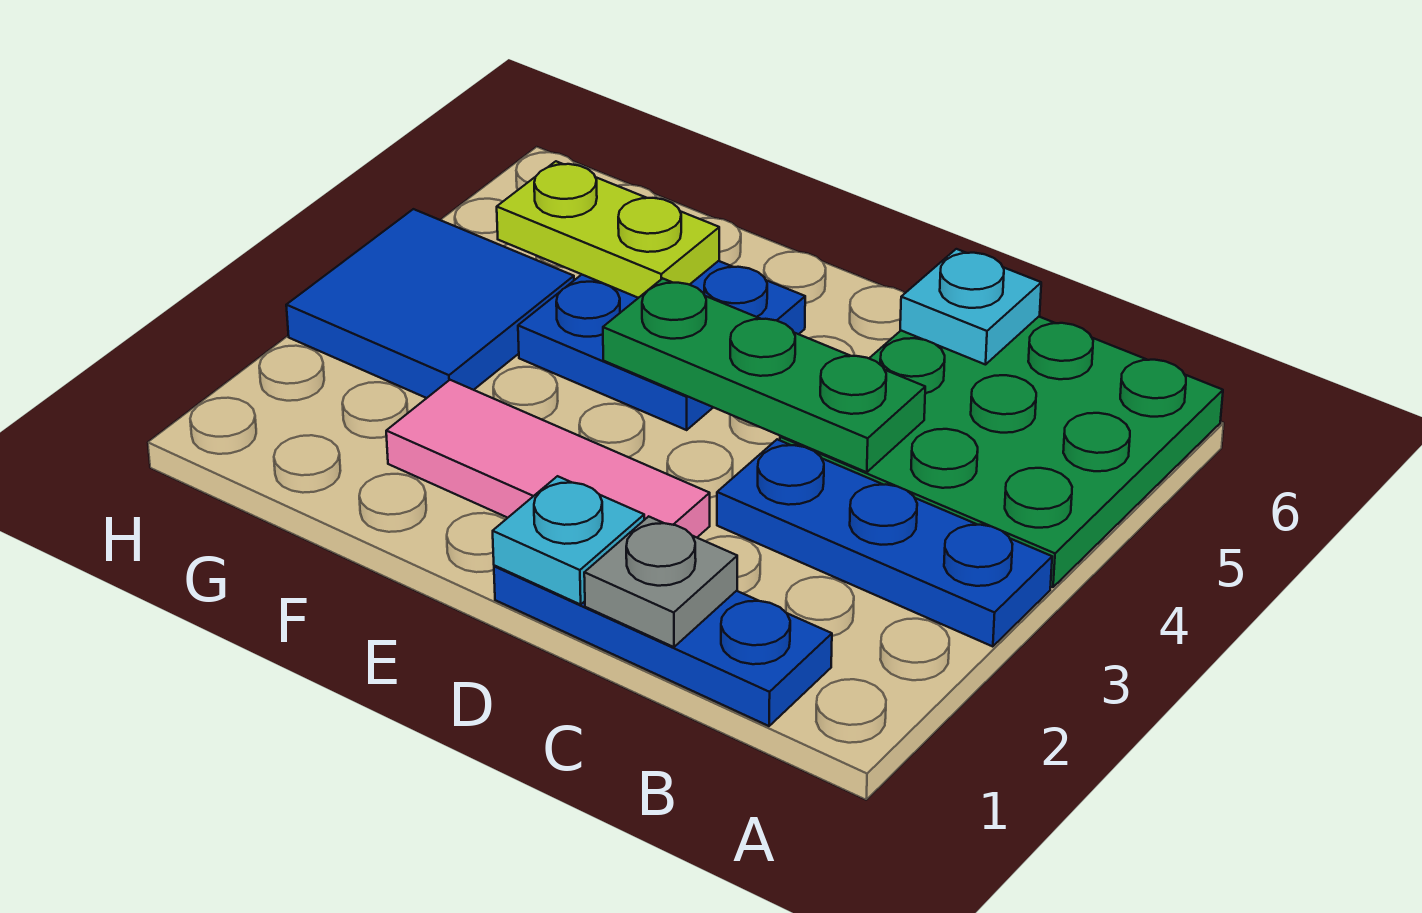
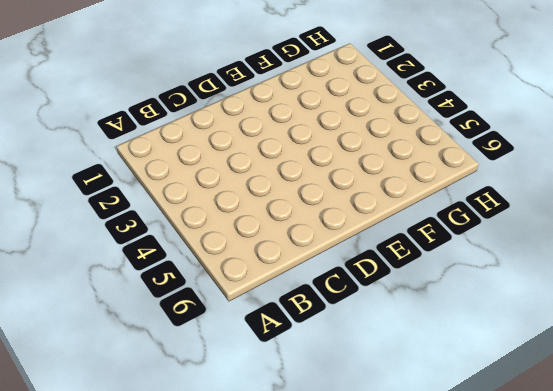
none -> blue 1x3 plate [717,439,1052,647]
none -> green 3x3 plate [780,317,1223,587]

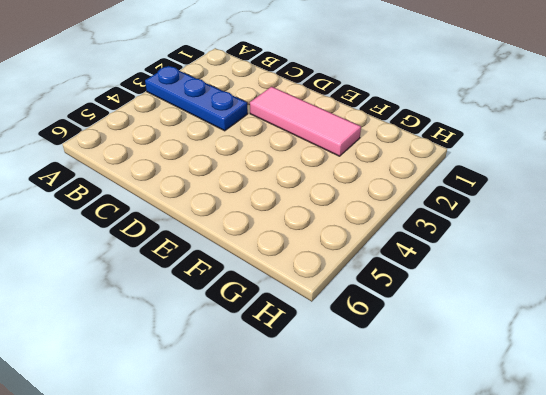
none -> green 3x3 plate [780,317,1223,587]
none -> blue 1x3 plate [494,566,832,726]

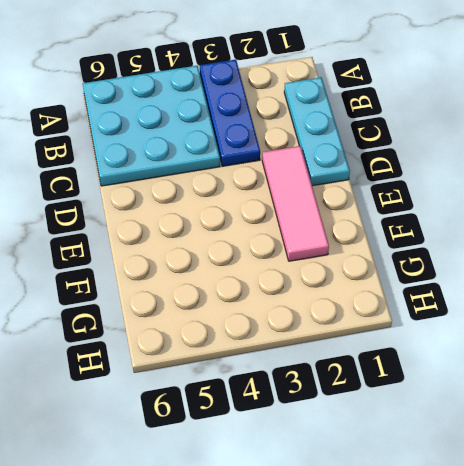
cyan 3x3 plate [83,66,220,186] -> green 3x3 plate [780,317,1223,587]
cyan 1x3 plate [284,77,350,186] -> blue 1x3 plate [494,566,832,726]
none -> blue 2x2 plate [518,261,805,430]
none -> blue 2x2 tile [286,209,574,398]

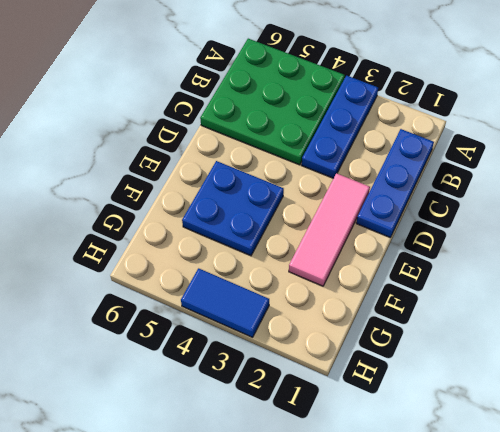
blue 1x2 tile [181,268,269,337] -> blue 2x2 tile [286,209,574,398]
none -> grey 1x1 plate [584,516,737,647]
none -> green 1x3 plate [603,278,925,472]

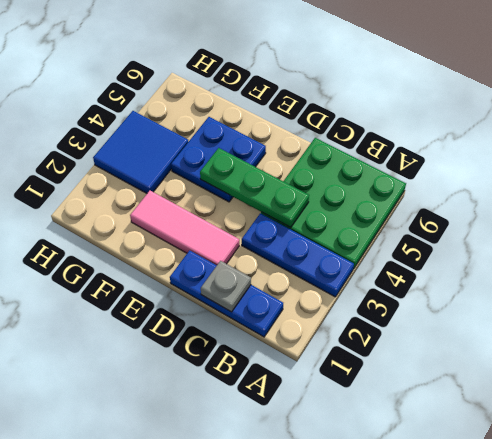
none -> cyan 1x1 plate [900,249,1041,365]
none -> cyan 1x1 plate [493,476,644,604]

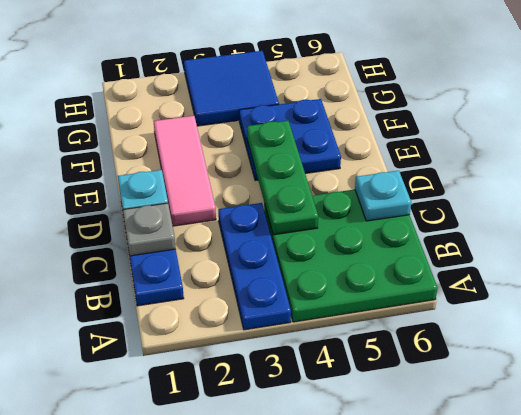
none -> lime 1x2 plate [497,161,719,298]

